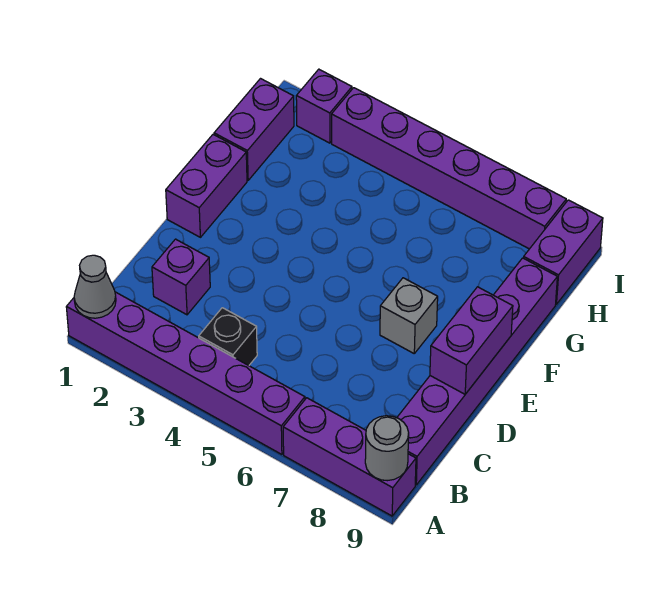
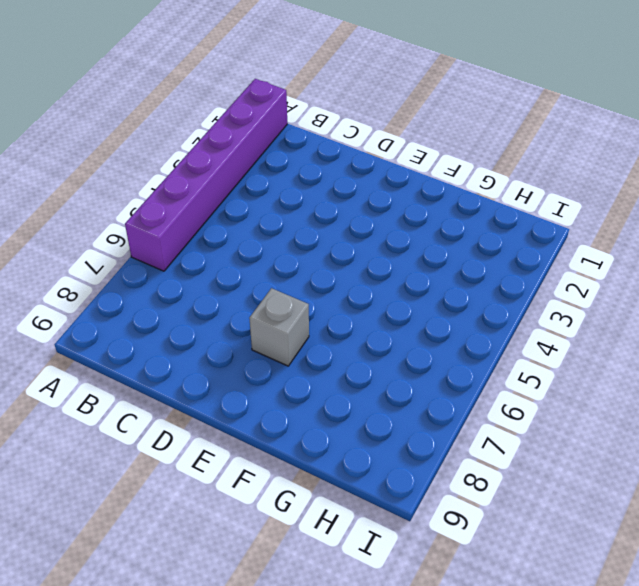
none -> purple 1x3 brick [283,398,416,516]
none -> black 1x1 brick [199,308,257,366]
none -> purple 1x6 brick [397,258,557,485]

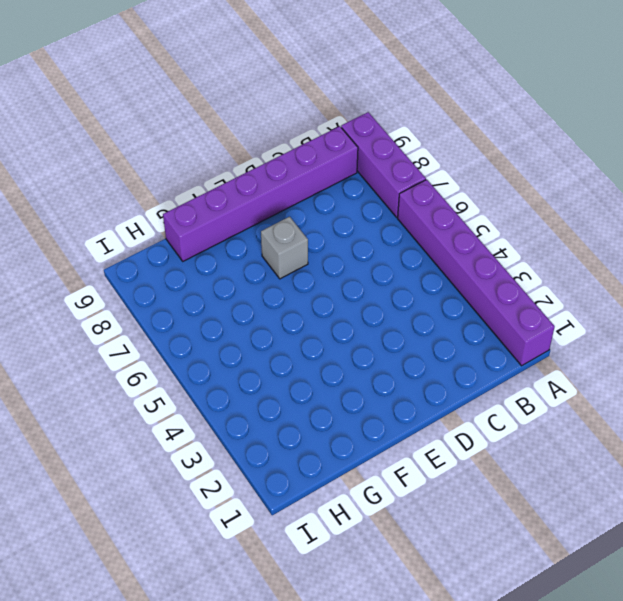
none -> black 1x1 brick [199,308,257,366]
none -> purple 1x1 brick [152,239,210,315]
none -> purple 1x2 brick [166,135,247,237]

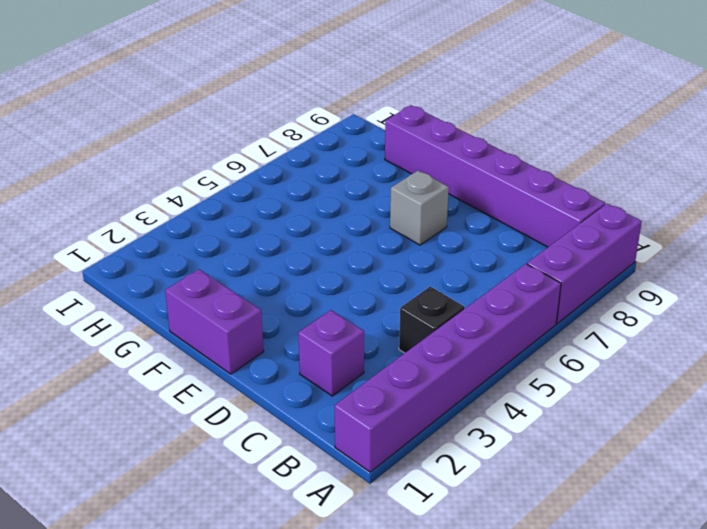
none -> purple 1x2 brick [214,79,294,180]
none -> purple 1x2 brick [524,200,603,304]
none -> purple 1x1 brick [296,69,352,143]

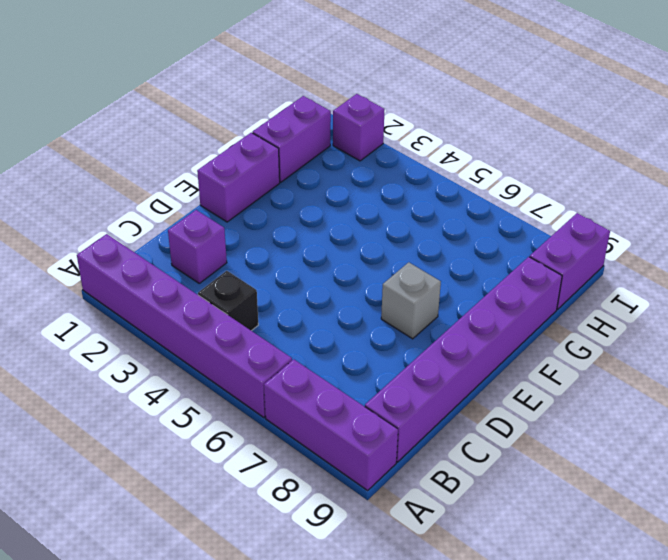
none -> purple 1x6 brick [332,88,566,249]
none -> grey 1x1 cone [74,255,116,318]
none -> grey 1x1 round brick [365,416,409,481]

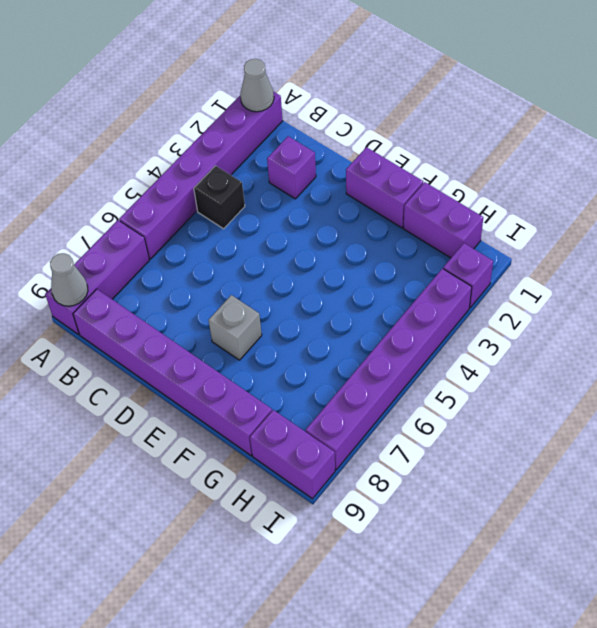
grey 1x1 cone [50,253,88,306] -> grey 1x1 round brick [365,416,409,481]
none -> purple 1x2 brick [430,287,513,394]

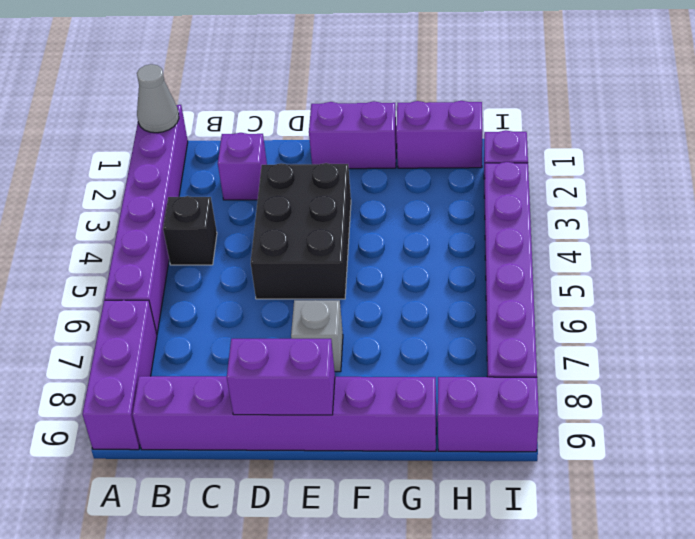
black 2x3 brick [251,163,351,299] -> none
none -> grey 1x1 round brick [365,416,409,481]

